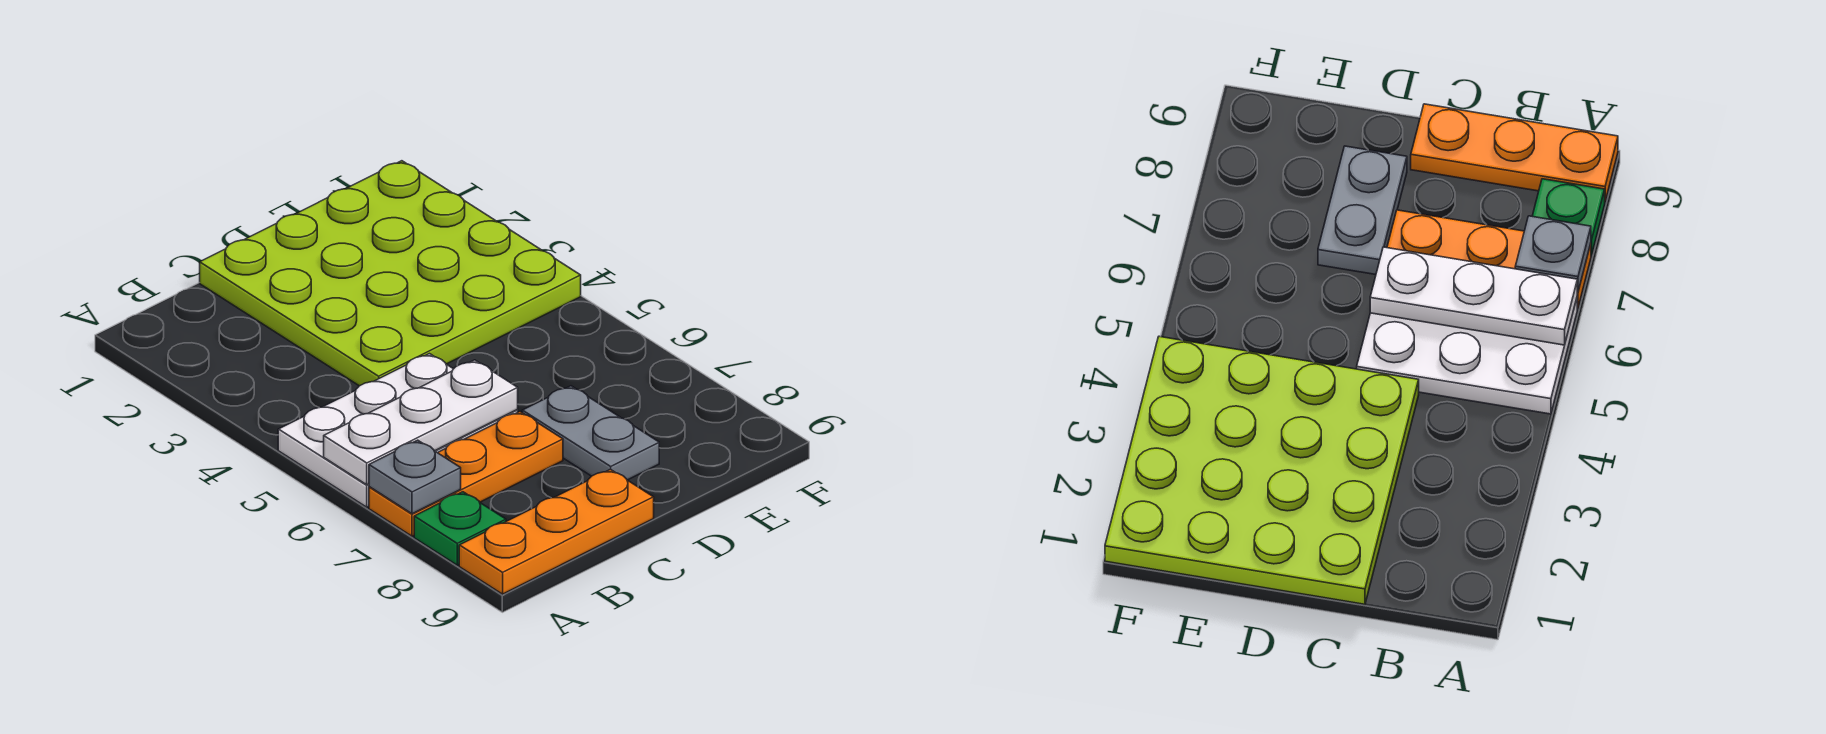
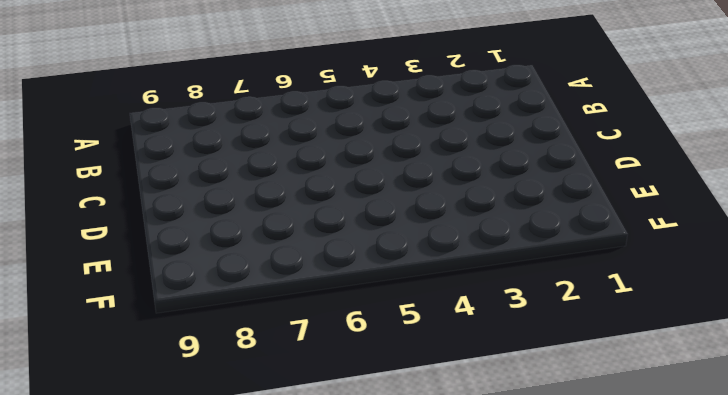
none -> white 2x3 plate [278,354,518,507]
none -> orange 1x3 plate [369,412,563,536]

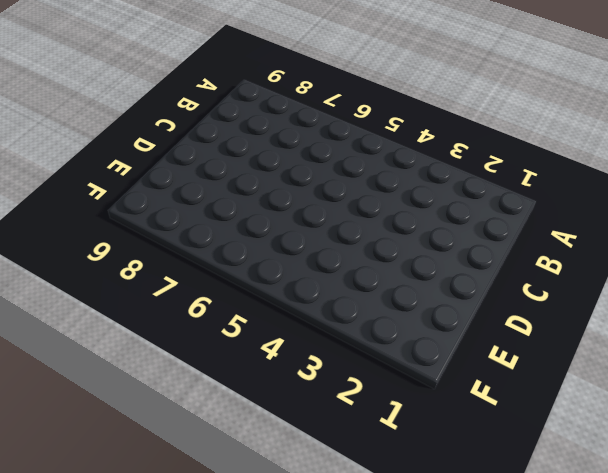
none -> white 2x3 plate [278,354,518,507]
none -> orange 1x3 plate [369,412,563,536]

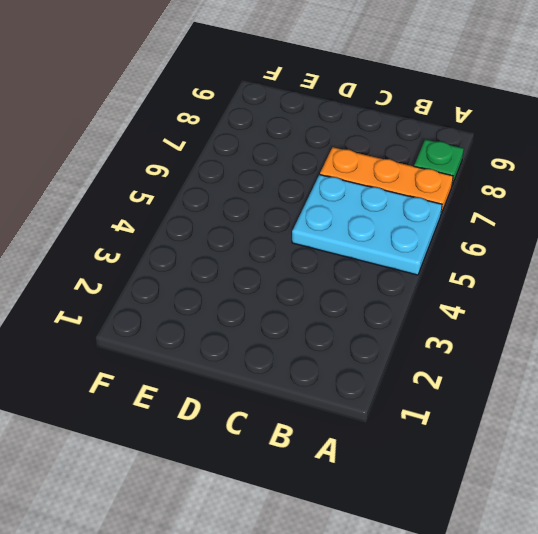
cyan 2x3 plate [292,175,442,275] -> white 2x3 plate [278,354,518,507]
none -> orange 1x3 plate [459,469,654,594]
none -> lime 4x4 plate [200,161,581,386]

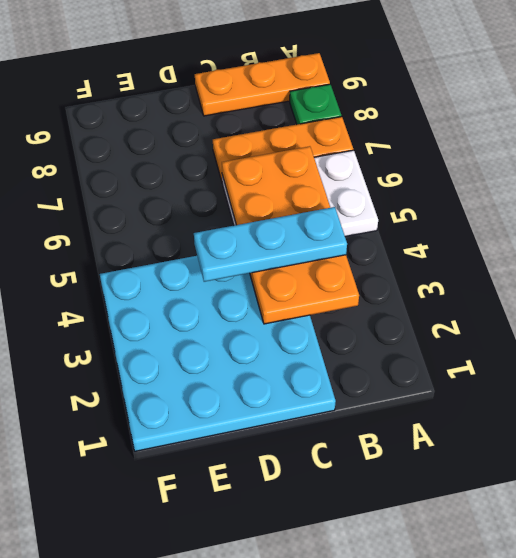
orange 2x4 plate [222,146,359,324] -> white 1x3 plate [324,360,518,485]
cyan 1x3 plate [194,207,347,282] -> none
cyan 4x4 plate [100,256,336,451] -> lime 4x4 plate [200,161,581,386]
none -> grey 1x2 plate [522,386,659,480]
none -> grey 1x1 plate [369,440,461,514]

